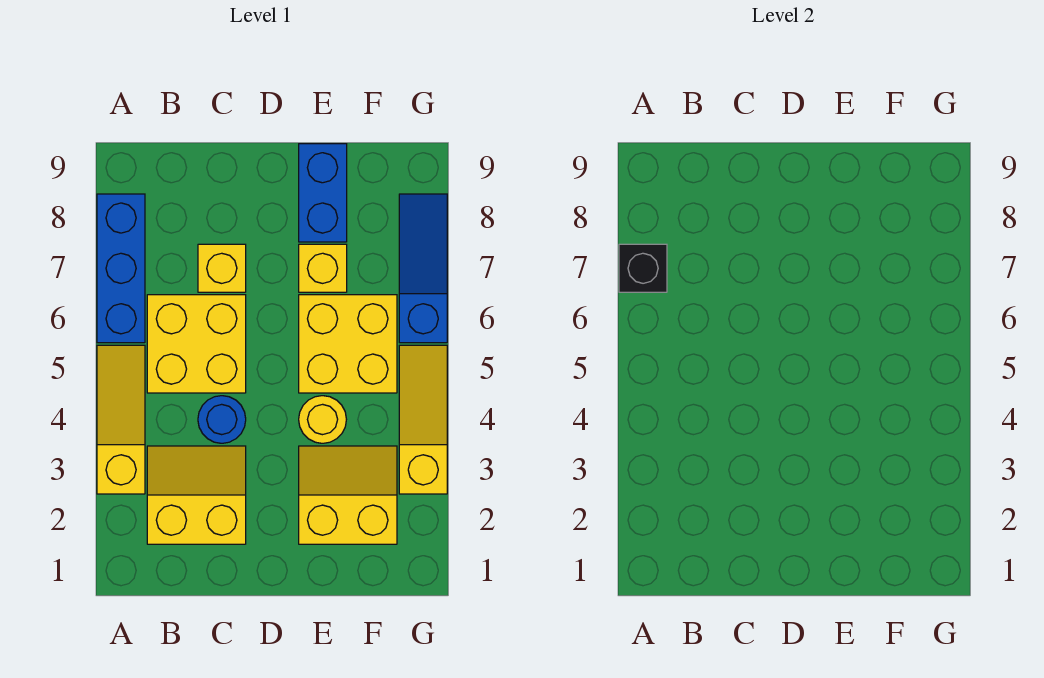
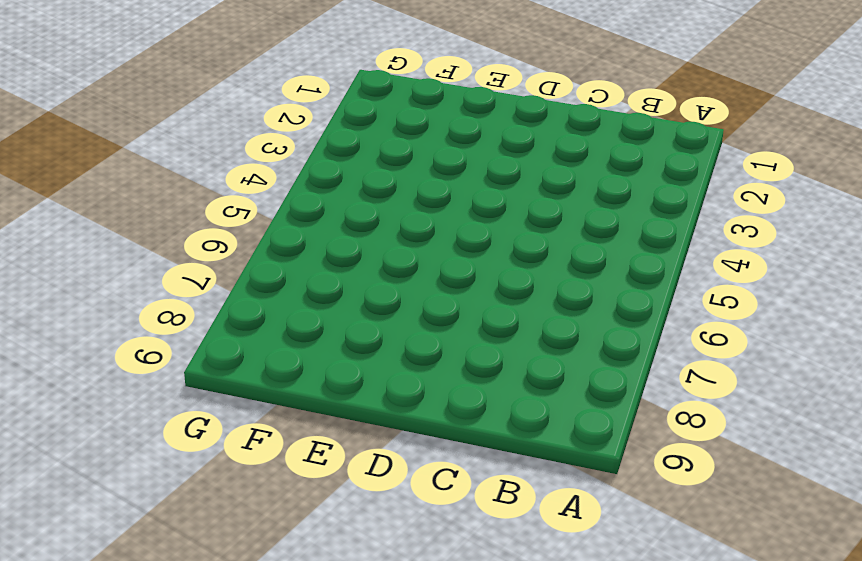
none -> yellow 1x3 slope [97,345,145,494]
none -> blue 1x3 brick [97,194,145,343]
none -> yellow 2x2 slope [147,446,246,544]

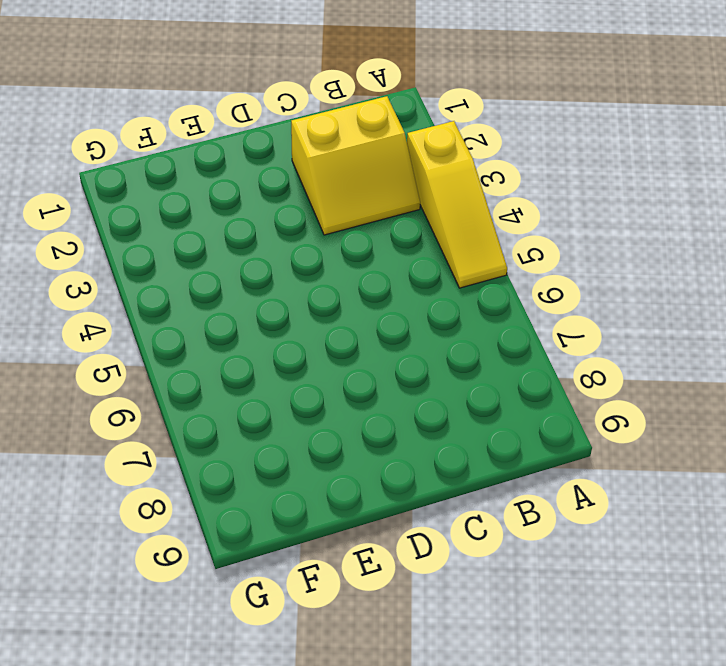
none -> blue 1x3 brick [97,194,145,343]
none -> yellow 2x2 brick [147,295,246,393]
none -> blue 1x1 round brick [198,396,246,443]

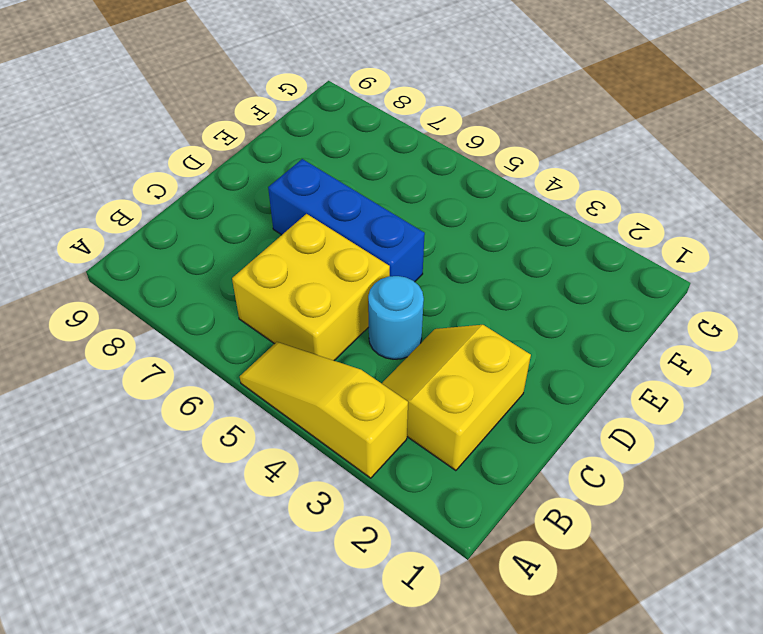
cyan 1x1 round brick [368,276,424,359] -> blue 1x1 round brick [198,396,246,443]
blue 1x3 brick [268,159,425,282] -> blue 1x3 brick moved to [97,194,145,343]
none -> yellow 1x1 brick [198,244,246,292]
none -> yellow 2x2 slope [299,446,397,544]
none -> yellow 1x1 round brick [299,396,346,443]

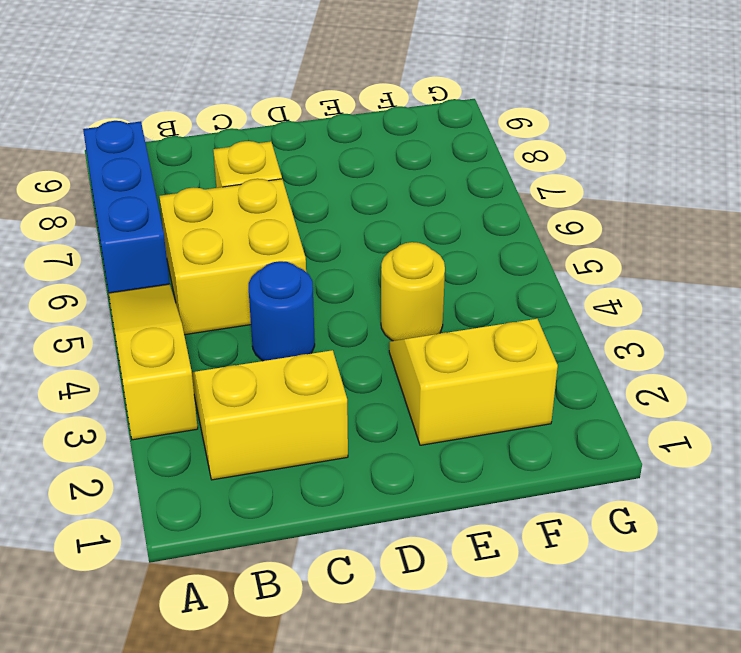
none -> yellow 2x2 brick [299,295,397,393]
none -> yellow 1x1 brick [299,244,347,292]
none -> blue 1x2 brick [299,144,347,242]

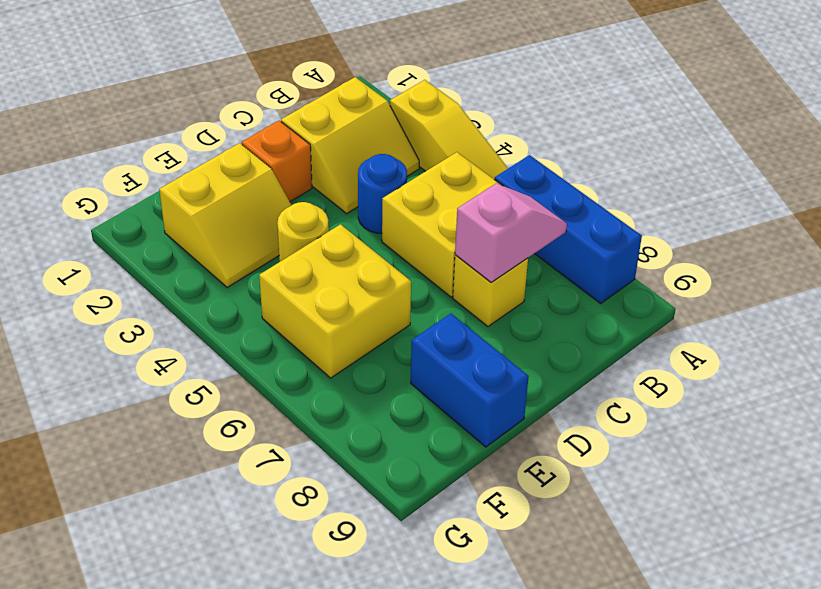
pink 1x2 slope [455,183,567,283] -> none
orange 1x1 brick [242,120,312,202] -> none
none -> yellow 1x1 brick [299,244,347,292]
none -> yellow 1x3 slope [399,345,447,494]
none -> blue 1x3 slope [399,194,447,343]

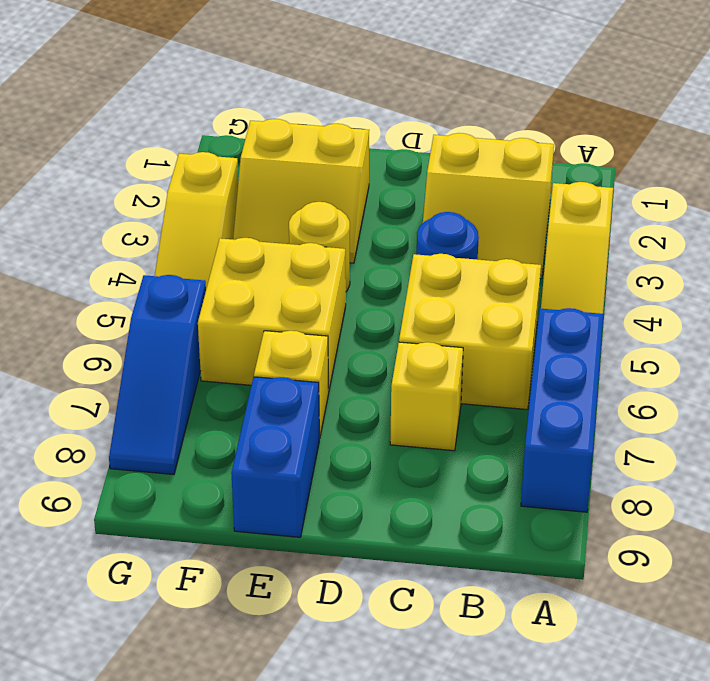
none -> black 1x1 brick [619,244,667,292]

